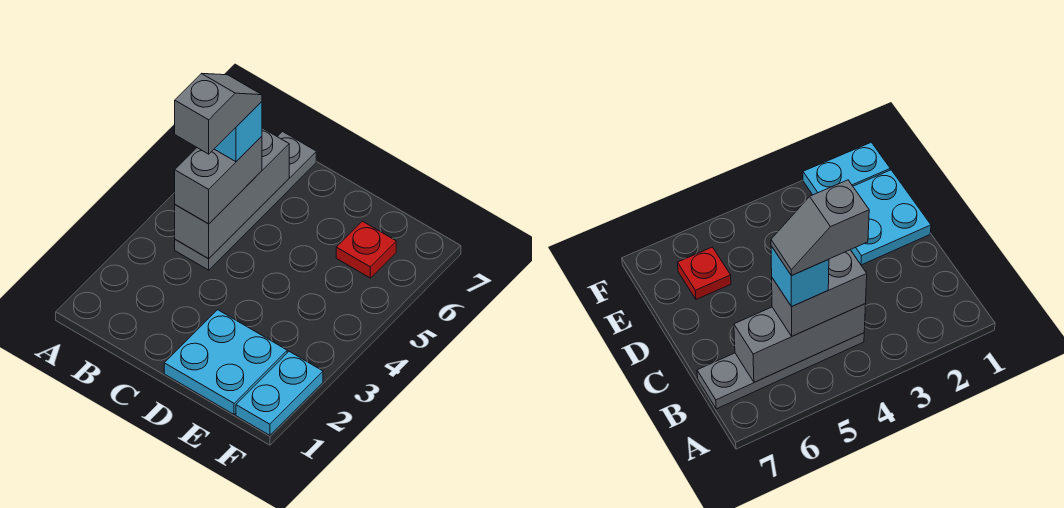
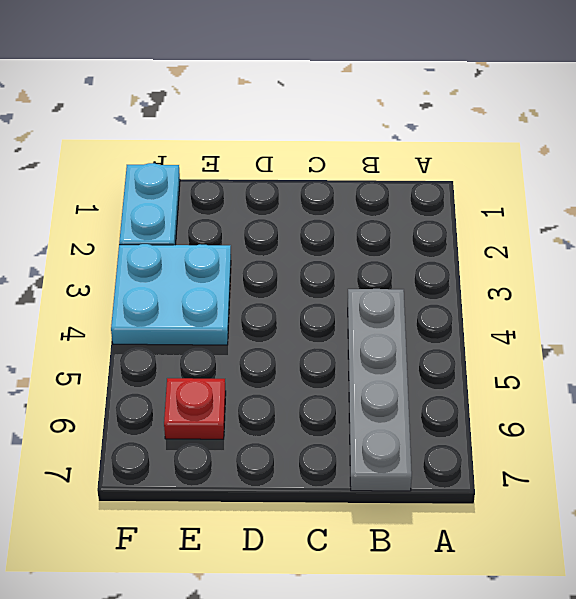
cyan 2x2 plate [111,244,231,345] -> cyan 2x2 plate moved to [164,310,287,414]
none -> grey 1x3 brick [175,128,289,259]
none -> grey 1x2 brick [175,136,262,224]

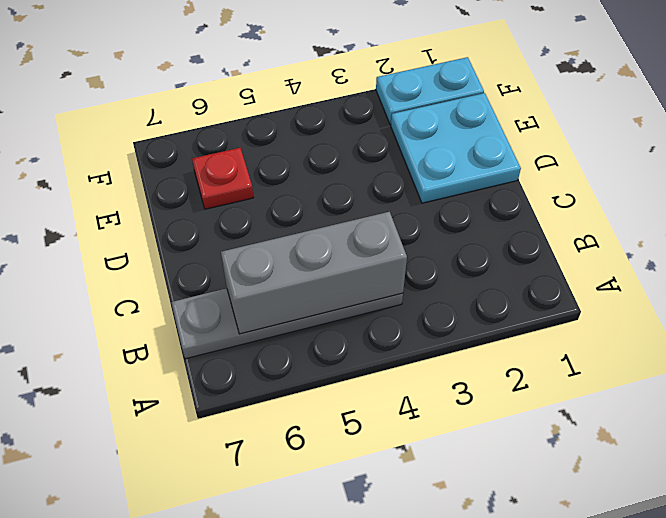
none -> grey 1x2 brick [175,136,262,224]
none -> cyan 1x1 brick [215,102,262,162]

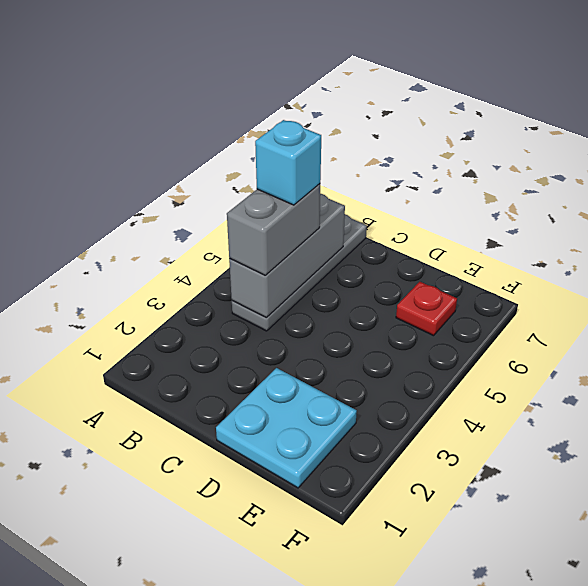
none -> cyan 1x2 plate [236,351,323,435]
none -> grey 1x2 slope [175,74,262,154]

